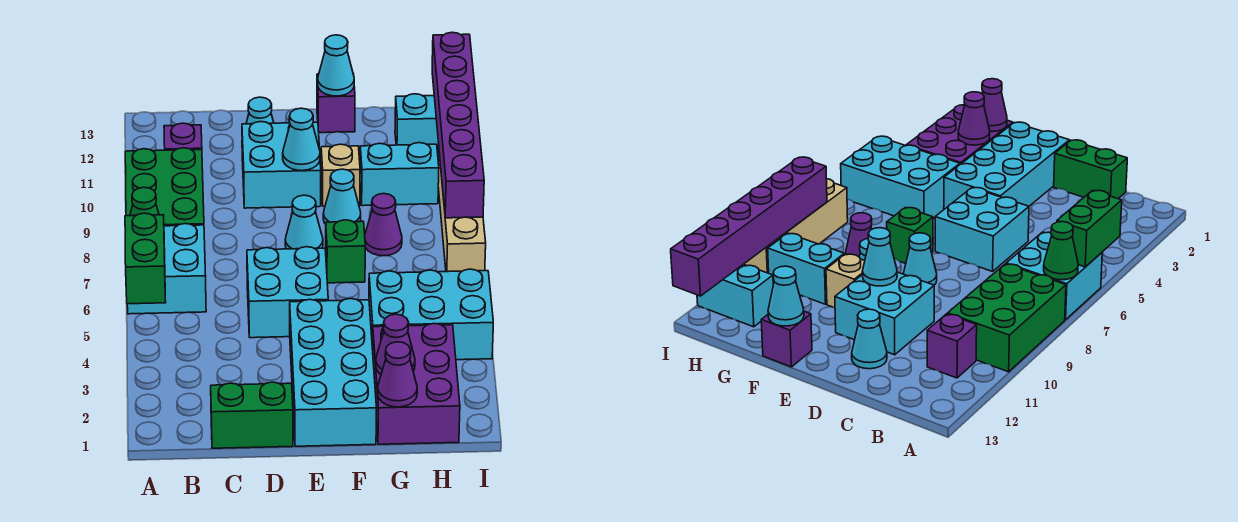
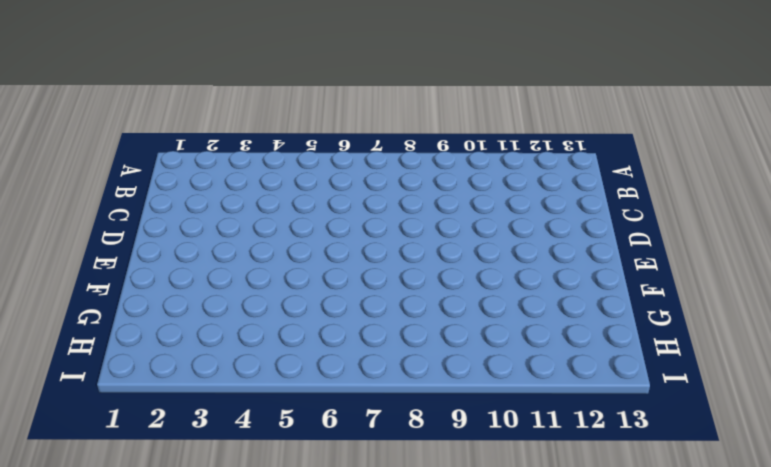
none -> cyan 2x2 brick [127,224,206,314]
none -> green 2x3 brick [125,148,204,226]
none -> purple 1x1 brick [164,123,202,150]

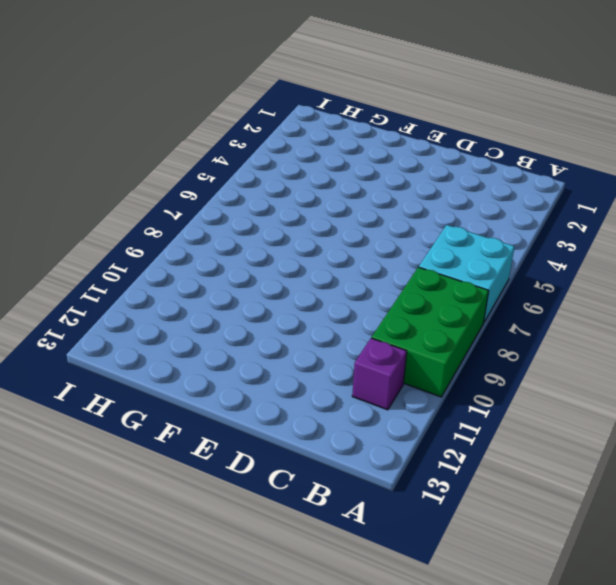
none -> green 1x2 brick [211,382,293,448]
none -> cyan 2x2 brick [247,247,328,338]
none -> cyan 2x2 brick [242,122,321,208]

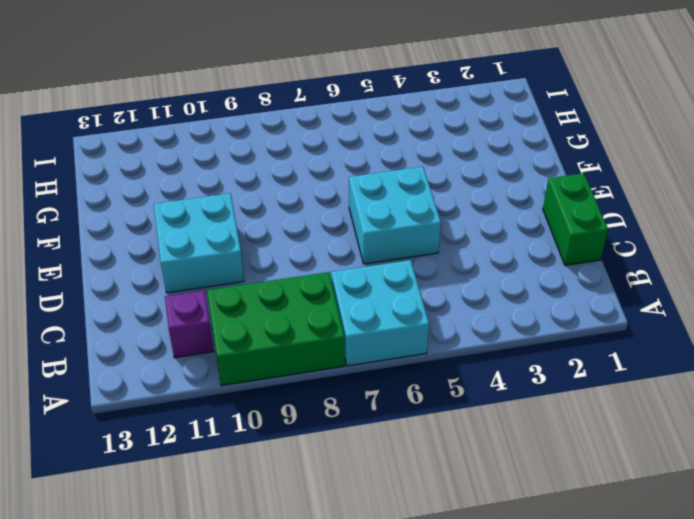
none -> cyan 1x1 cone [246,97,274,124]
none -> cyan 2x4 brick [290,299,377,446]
none -> cyan 1x1 cone [285,195,323,249]

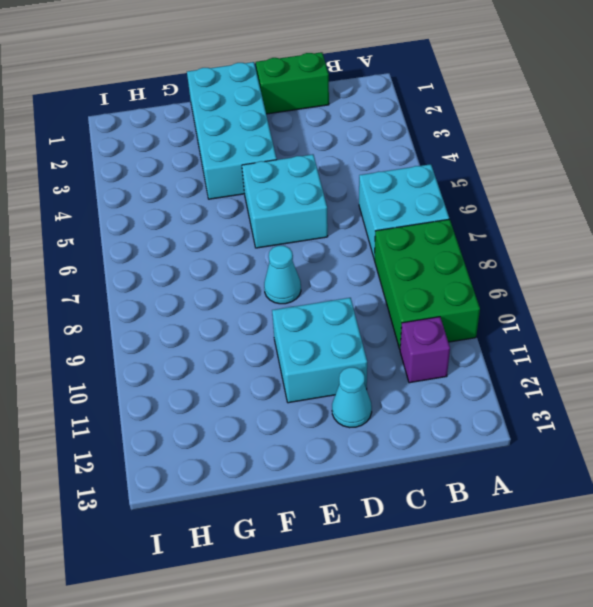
none -> green 1x1 brick [326,220,365,283]
none -> cyan 1x1 cone [323,169,361,224]
none -> tan 1x1 brick [321,144,360,206]

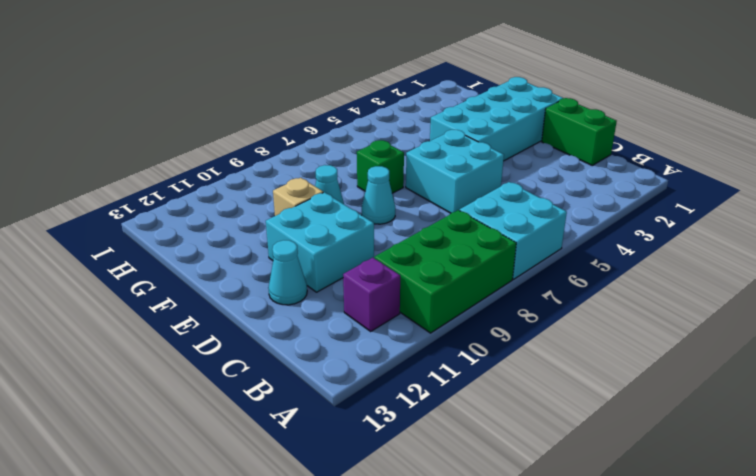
none -> purple 1x1 brick [317,74,355,133]
none -> purple 2x3 brick [373,324,460,444]
none -> cyan 2x3 brick [369,269,493,360]

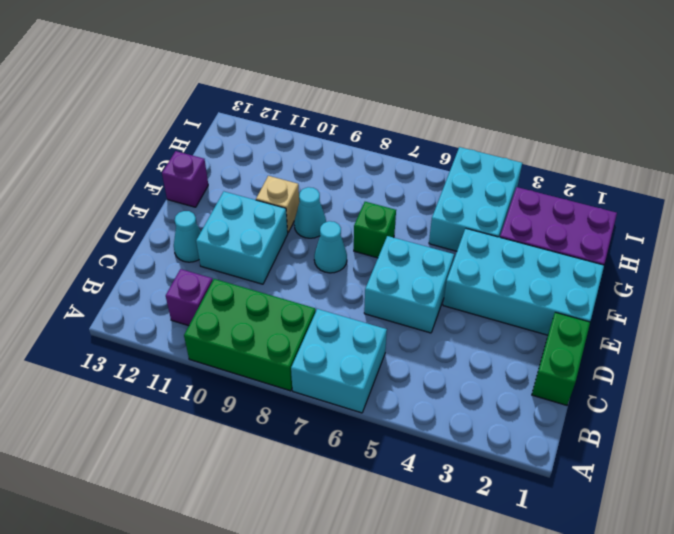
none -> purple 1x1 cone [365,194,402,256]
none -> cyan 1x2 brick [360,143,439,206]
none -> cyan 1x2 brick [395,94,439,153]

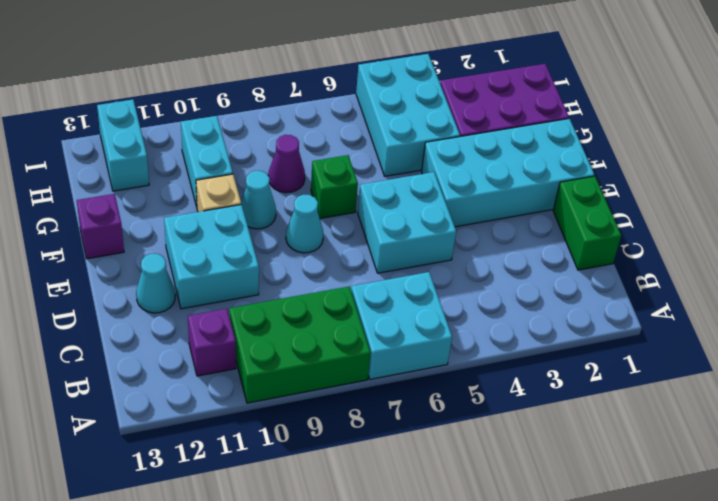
none -> tan 1x4 brick [438,150,486,272]
none -> green 1x2 brick [125,213,166,304]
none -> green 1x1 cone [130,187,159,216]

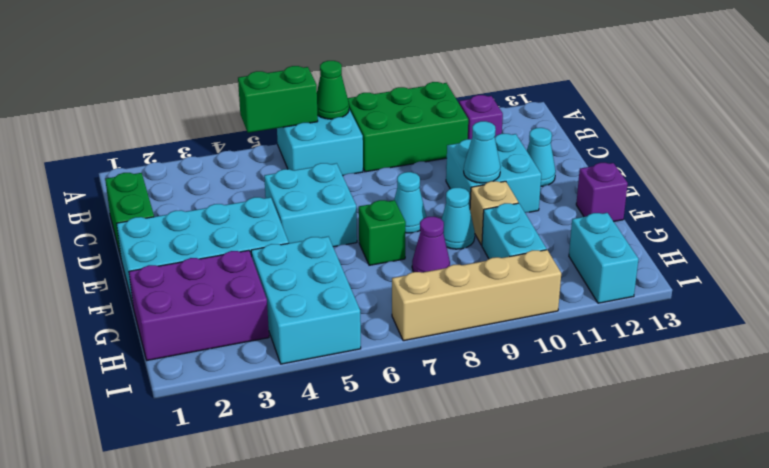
none -> cyan 1x1 cone [318,35,354,96]
none -> purple 1x1 cone [378,342,417,407]
none -> purple 1x1 cone [376,314,415,374]

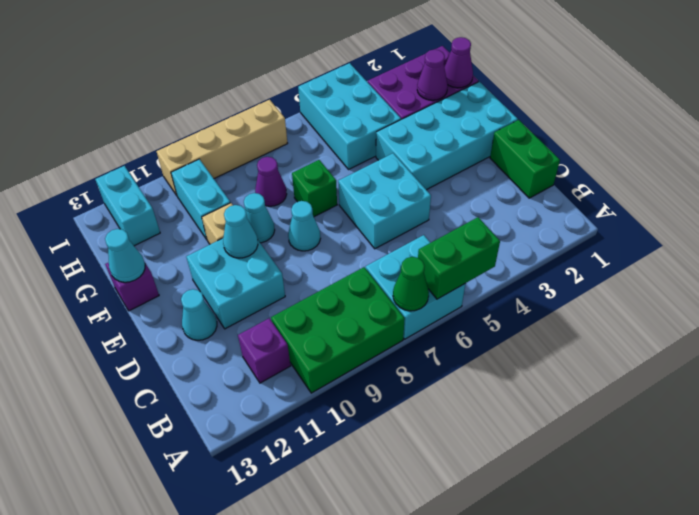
none -> purple 1x6 brick [432,32,484,218]

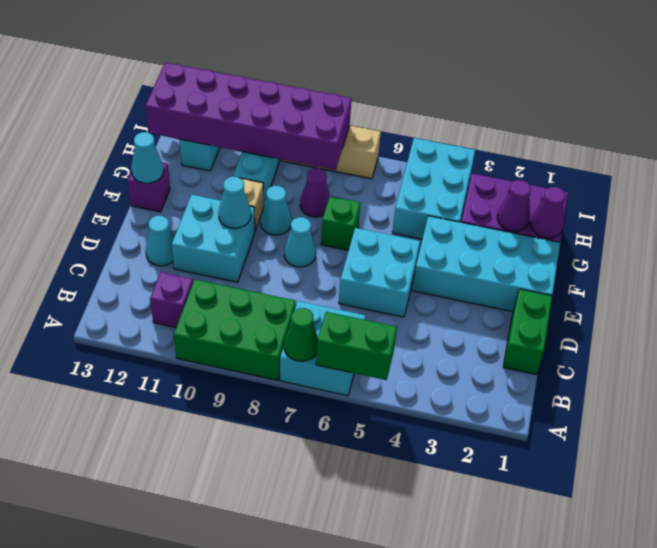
purple 2x6 brick [145,62,352,170] -> purple 1x6 brick [432,32,484,218]

